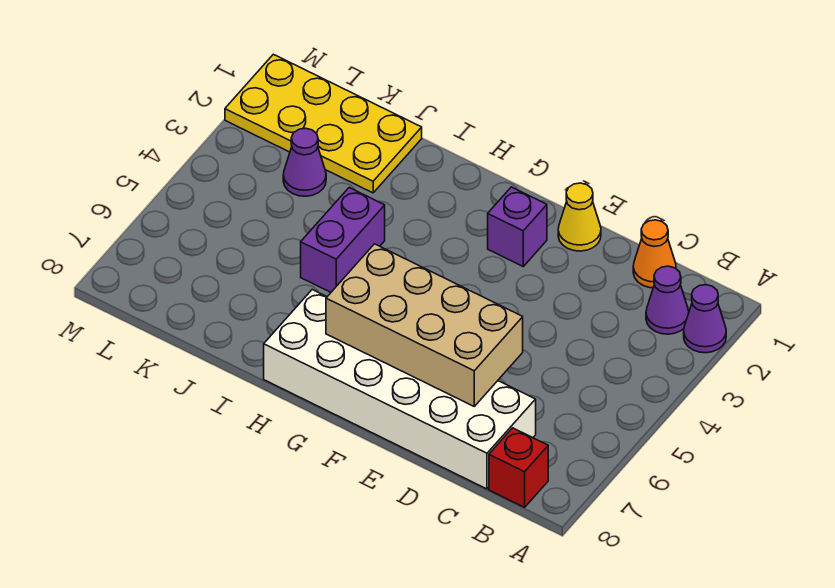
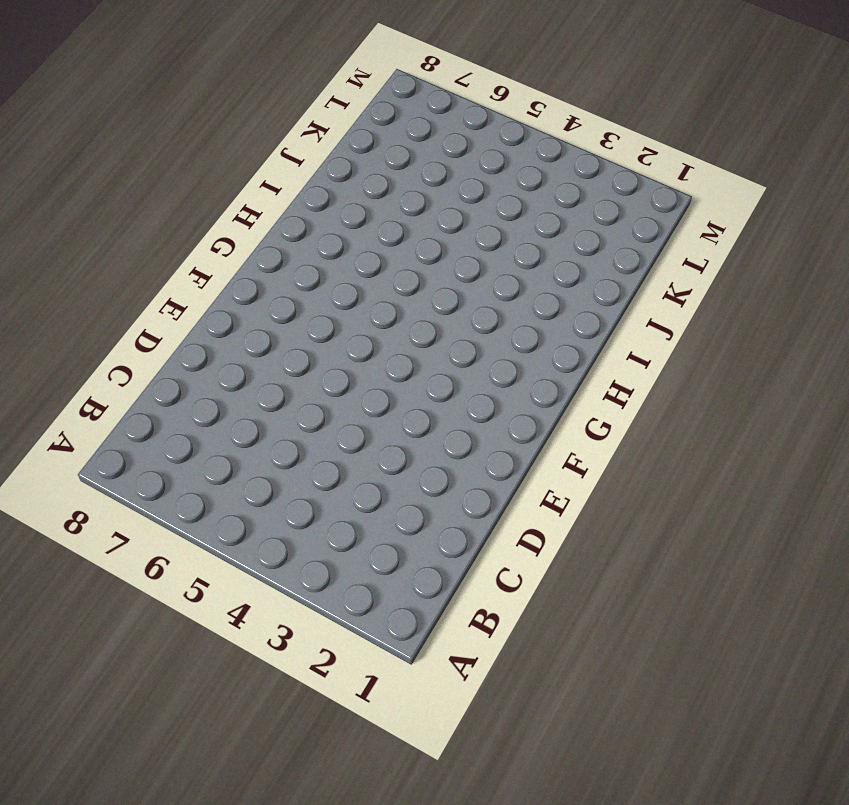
none -> purple 1x1 cone [684,285,726,353]
none -> purple 1x1 cone [646,266,689,334]

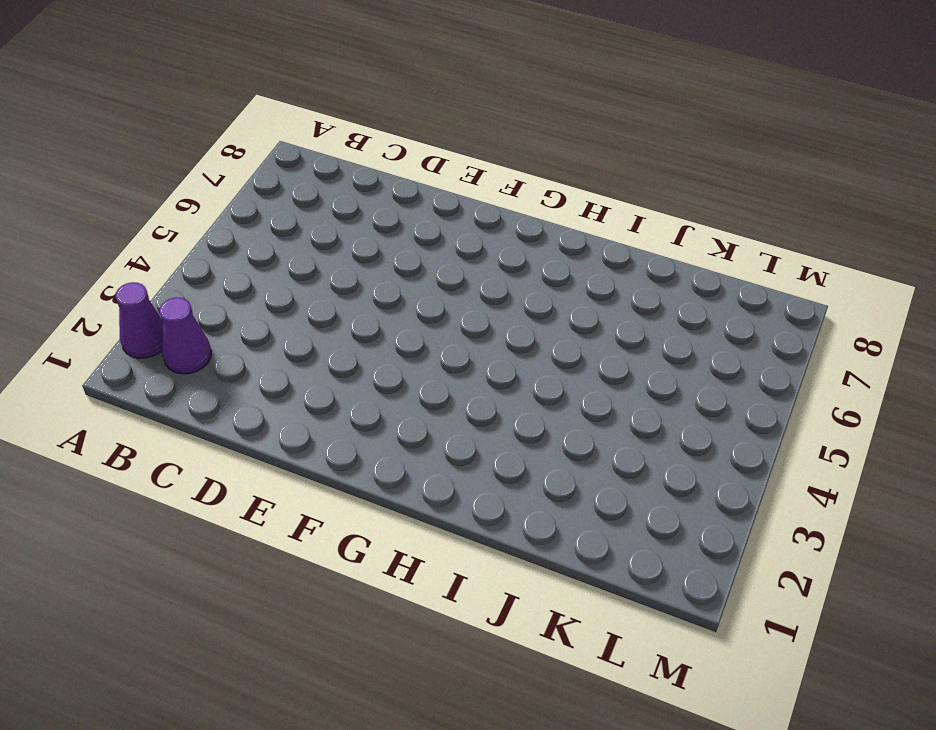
none -> red 1x1 brick [489,428,548,507]
none -> orange 1x1 cone [633,220,676,288]

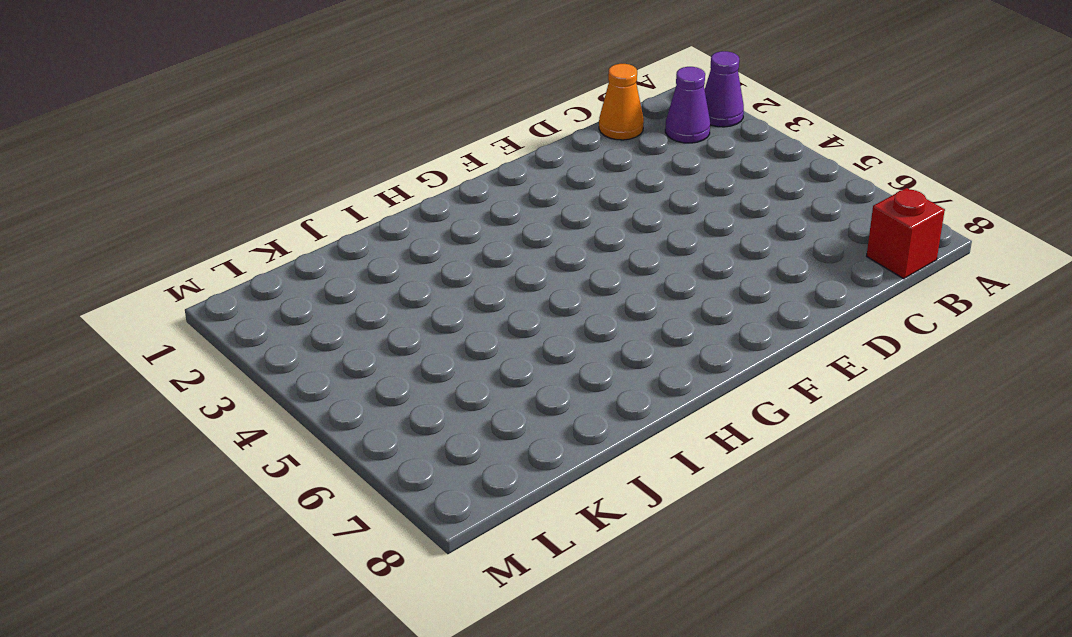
none -> white 2x6 brick [264,290,536,489]
none -> yellow 1x1 cone [558,183,601,251]

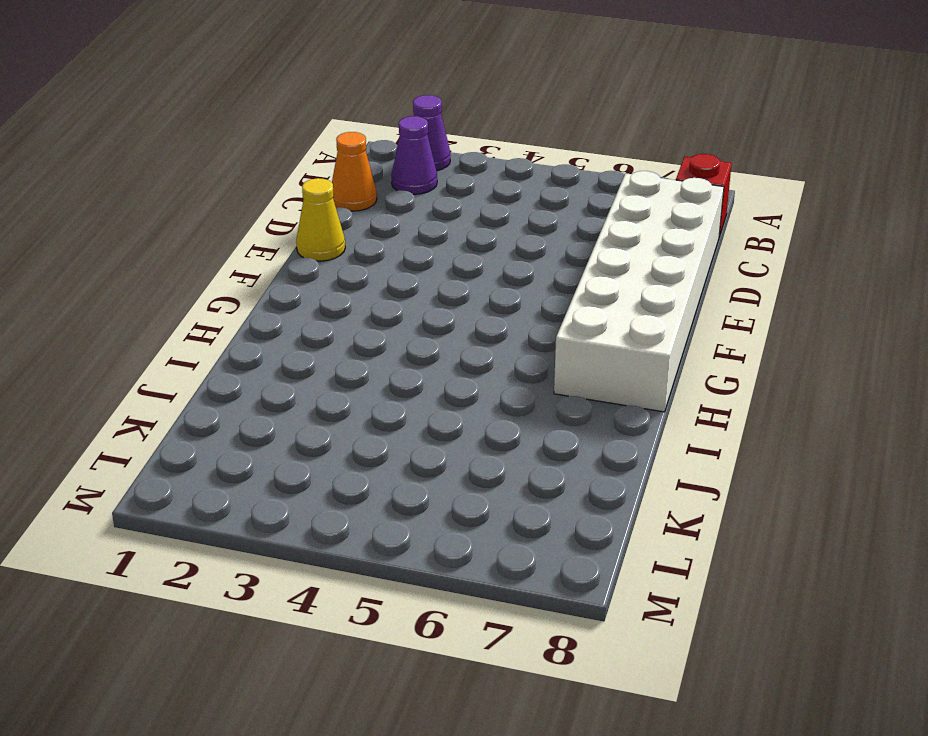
none -> purple 1x1 brick [488,187,547,266]
none -> purple 1x2 brick [301,188,385,292]

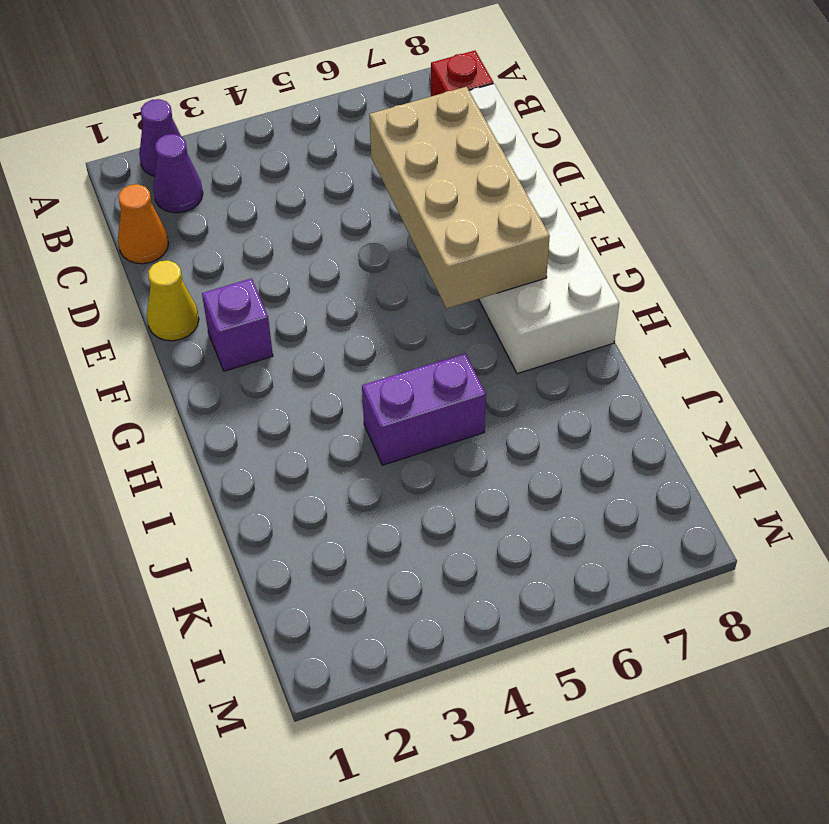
none -> yellow 2x4 plate [225,54,422,193]
none -> purple 1x1 cone [283,128,326,196]

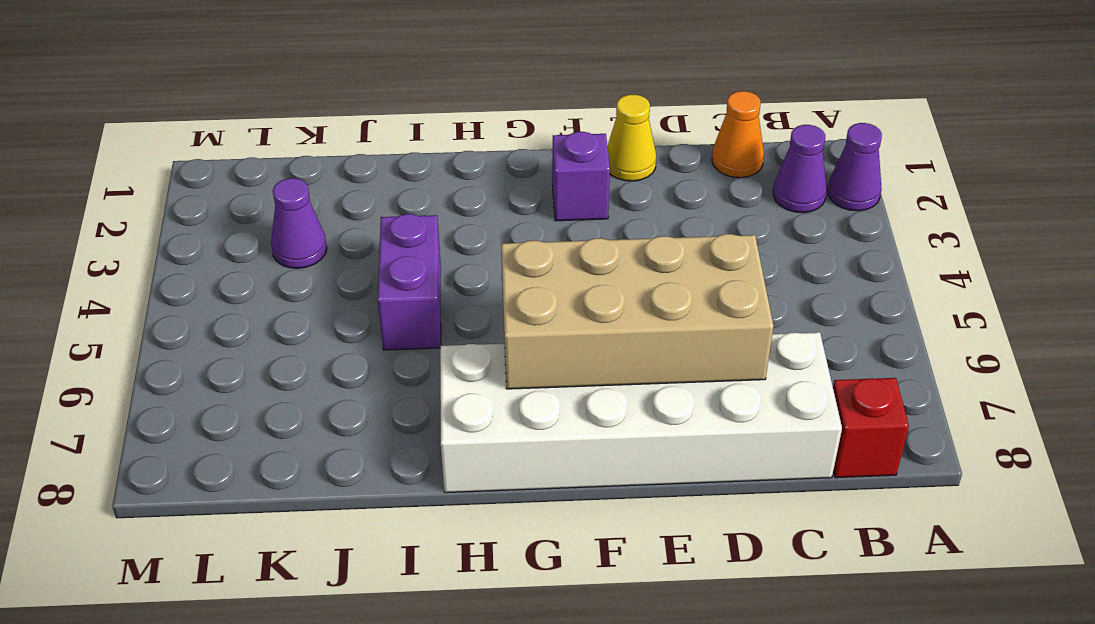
none -> yellow 2x4 plate [225,54,422,193]

